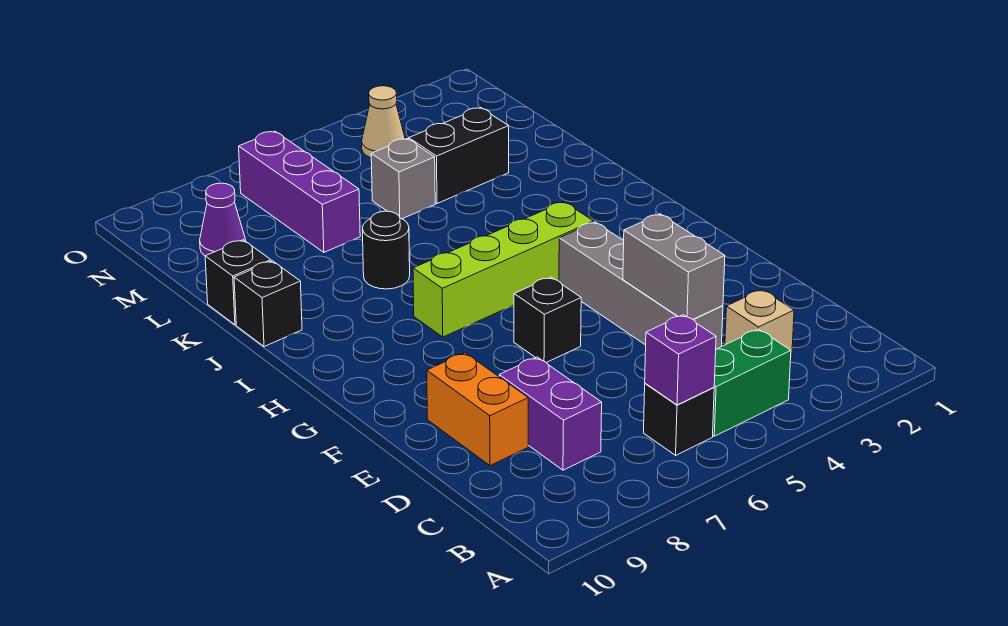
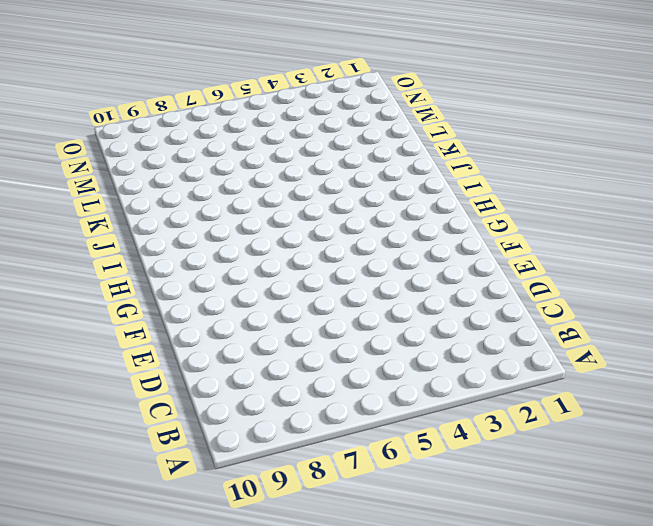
none -> green 1x2 brick [713,329,791,436]
none -> black 1x1 brick [644,383,714,455]
none -> tan 1x1 brick [725,290,794,359]

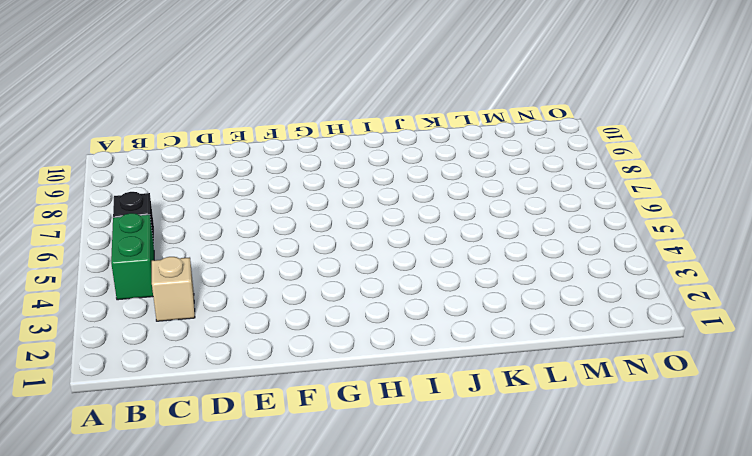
none -> purple 1x2 brick [499,357,602,470]
none -> grey 1x4 brick [559,222,723,349]
none -> orange 1x2 brick [427,353,528,466]

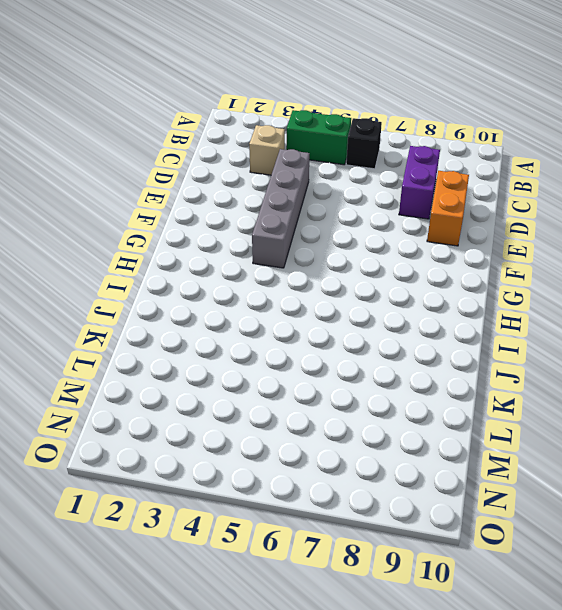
none -> black 1x1 brick [514,277,581,363]
none -> lime 1x4 brick [413,202,594,337]
none -> black 1x1 round brick [362,211,410,289]

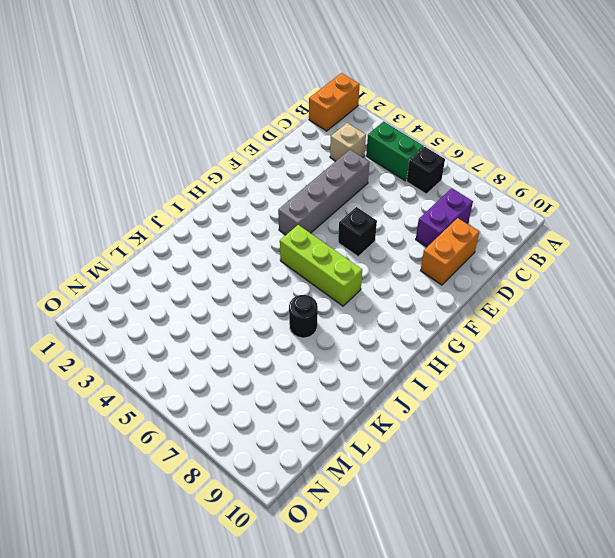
orange 1x2 brick [309,73,360,131] -> none
lime 1x3 brick [280,225,362,306] -> lime 1x4 brick [413,202,594,337]
none -> black 1x1 brick [234,261,302,347]
none -> black 1x1 brick [205,240,271,325]
none -> black 1x2 brick [409,108,509,204]

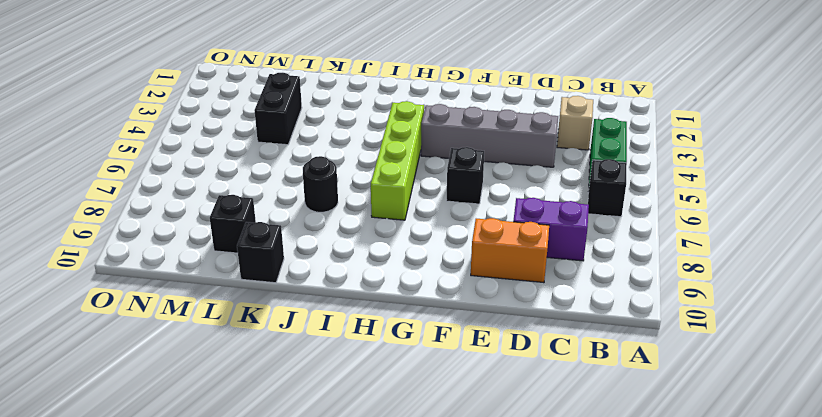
black 1x1 brick [210,195,256,253] -> black 1x1 brick moved to [234,261,302,347]
none -> grey 1x1 brick [371,139,435,219]
none -> purple 1x3 brick [239,131,360,252]
none -> purple 1x1 cone [200,183,245,256]

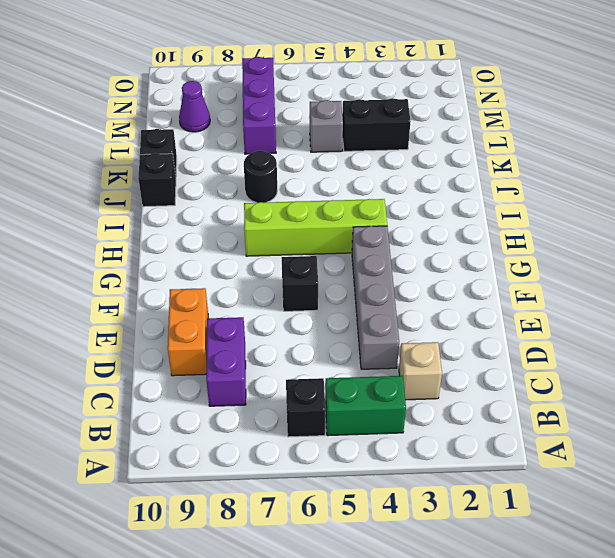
none -> tan 1x1 cone [362,86,405,158]
none -> purple 1x1 brick [645,315,716,405]
none -> grey 1x2 brick [623,214,725,319]

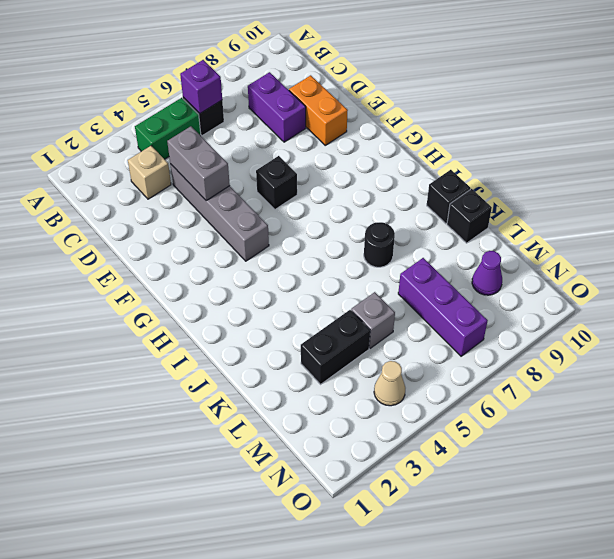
none -> lime 1x4 brick [413,202,594,337]

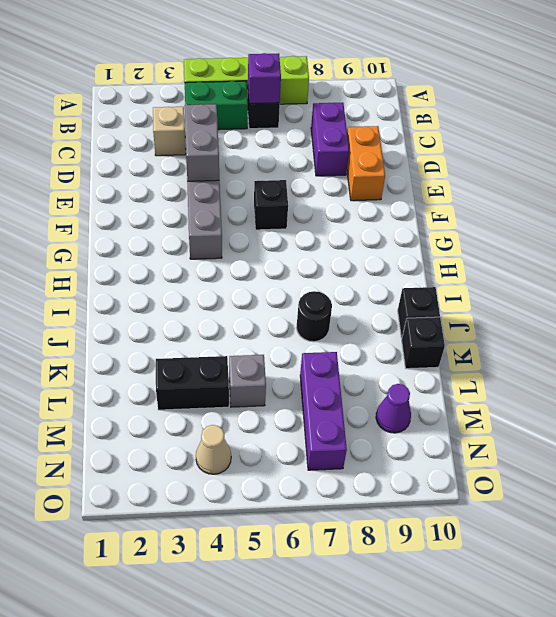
lime 1x4 brick [184,56,309,104] -> lime 1x4 brick moved to [413,202,594,337]

